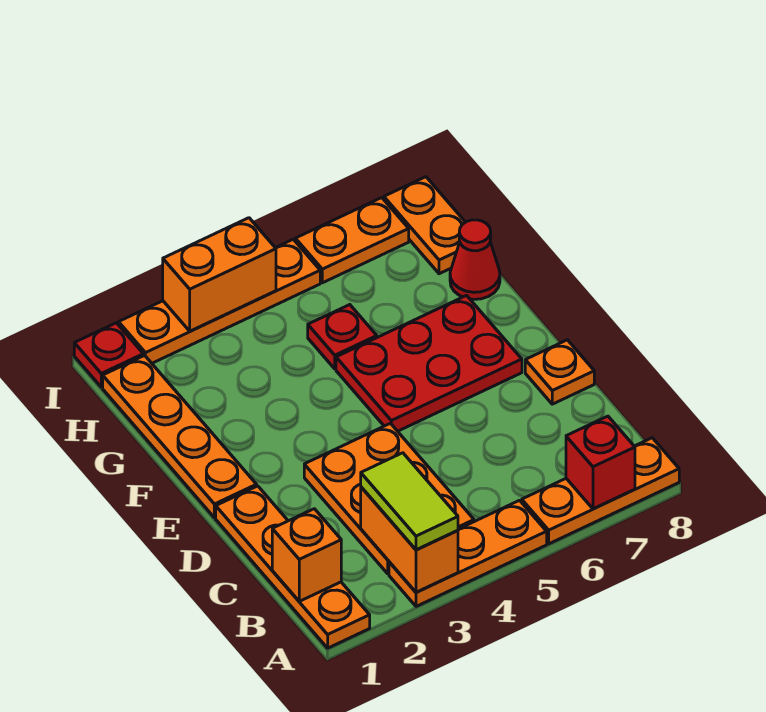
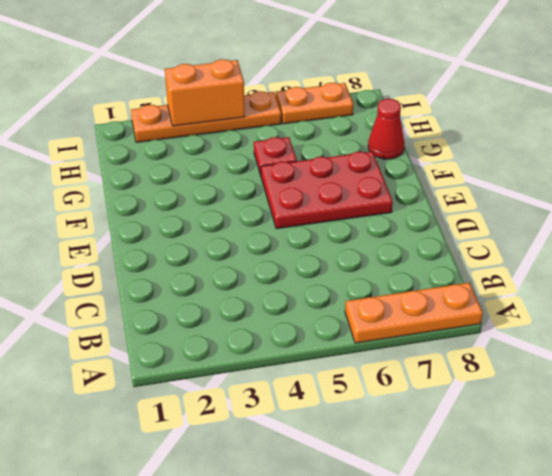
none -> orange 1x4 plate [216,486,370,648]
none -> orange 1x3 plate [389,500,547,606]
none -> orange 2x3 plate [304,423,474,574]

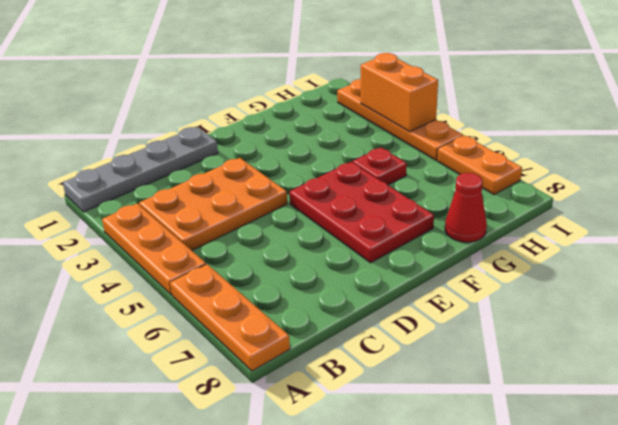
grey 1x4 plate [63,127,218,212] -> orange 1x4 plate [216,486,370,648]
none -> orange 1x1 plate [525,340,594,404]
none -> orange 1x4 plate [103,355,257,518]
none -> orange 1x2 plate [384,177,465,274]

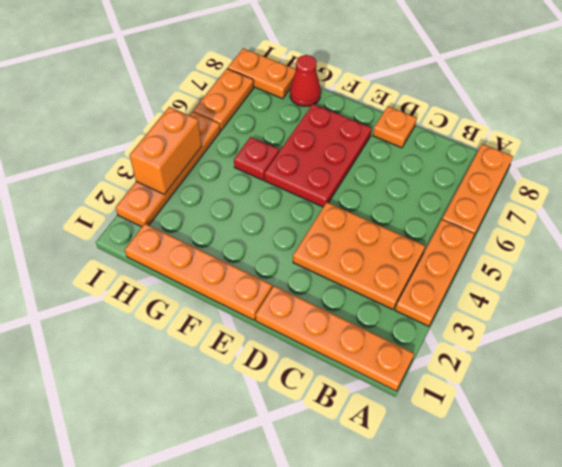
none -> red 1x1 plate [74,323,143,387]
none -> orange 1x2 brick [361,487,458,592]
none -> red 1x1 brick [566,416,635,509]

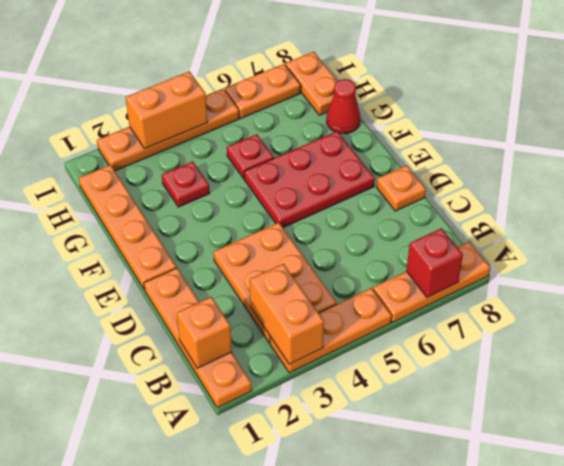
red 1x1 plate [162,161,210,207] -> red 1x1 plate moved to [74,323,143,387]
none -> lime 1x2 tile [361,453,458,550]

